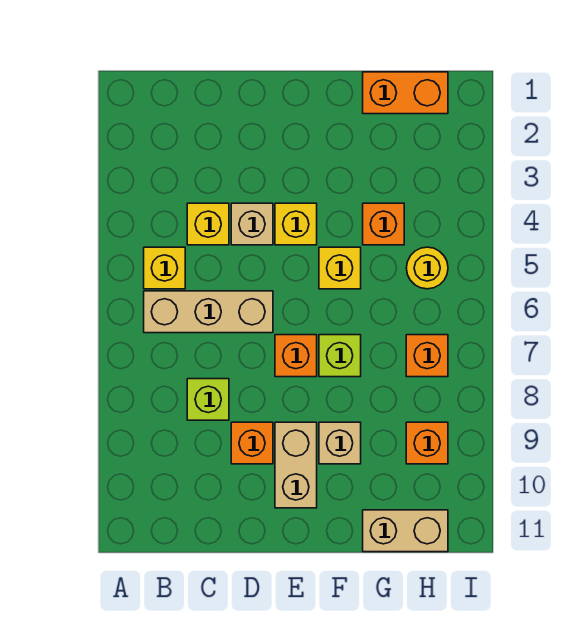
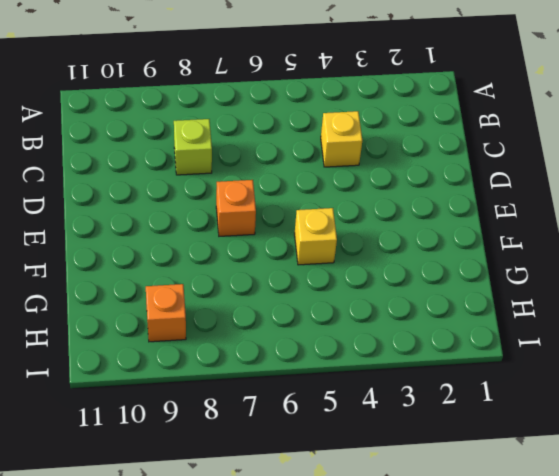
none -> yellow 1x1 brick [144,247,185,289]
none -> tan 1x3 brick [144,291,273,333]
none -> tan 1x1 brick [231,203,273,245]

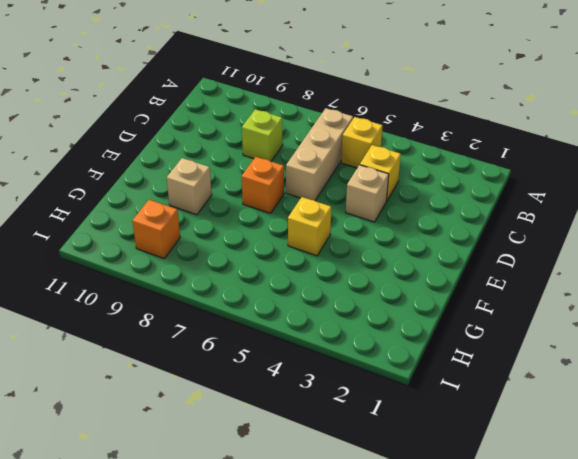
none -> orange 1x1 brick [231,422,273,464]
none -> yellow 1x1 brick [275,203,317,245]
none -> tan 1x2 brick [275,422,317,508]

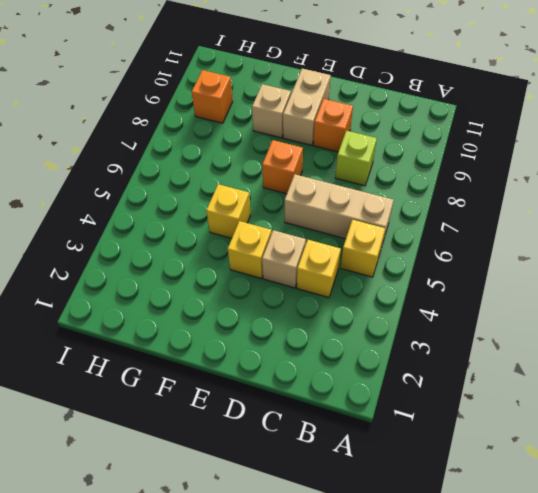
none -> lime 1x1 brick [319,335,361,377]
none -> orange 1x2 brick [363,72,448,114]
none -> orange 1x1 brick [363,203,404,245]

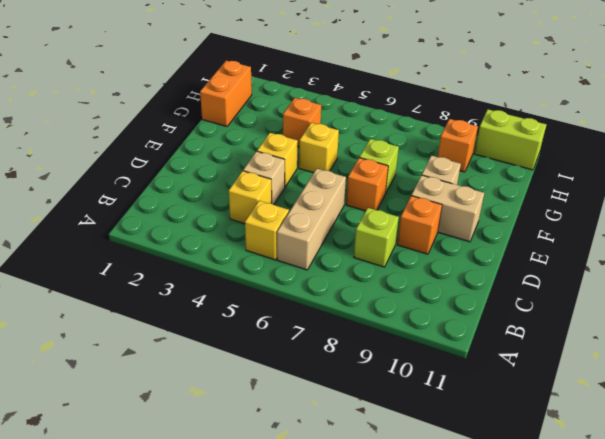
lime 1x2 brick [475,109,546,170] -> none
none -> tan 1x2 brick [363,510,448,552]
none -> yellow 1x1 round brick [406,247,448,289]
none -> orange 1x1 brick [406,335,448,377]

